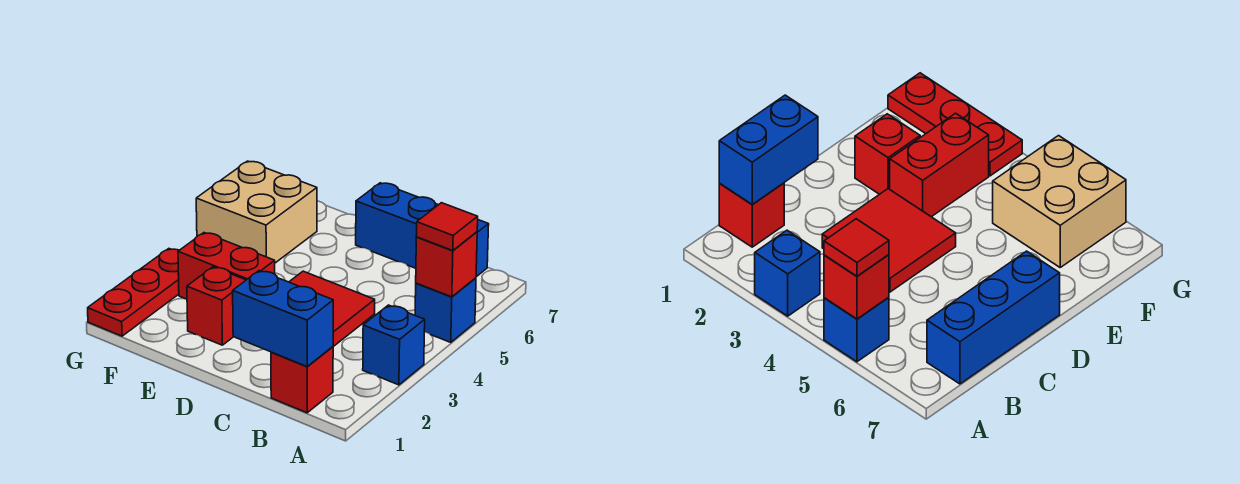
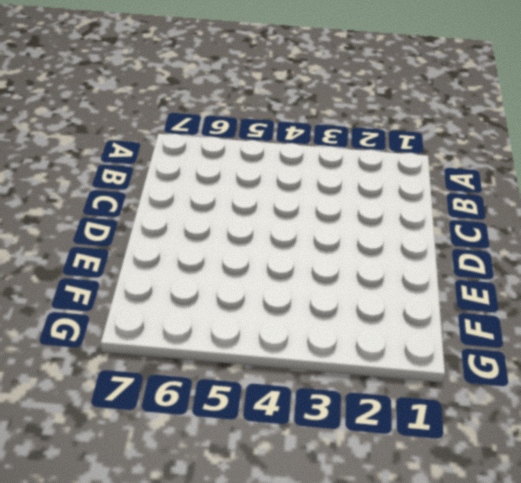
none -> blue 1x1 brick [363,305,425,385]
none -> blue 1x1 brick [415,278,476,342]
none -> red 1x1 brick [271,347,333,413]

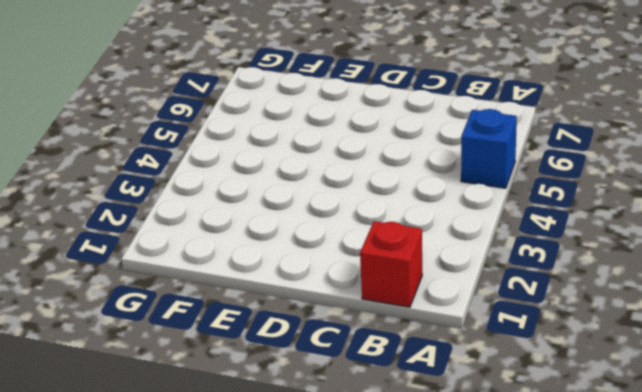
none -> blue 1x1 brick [363,305,425,385]
none -> blue 1x3 brick [356,183,489,277]
none -> red 2x2 tile [289,271,375,347]

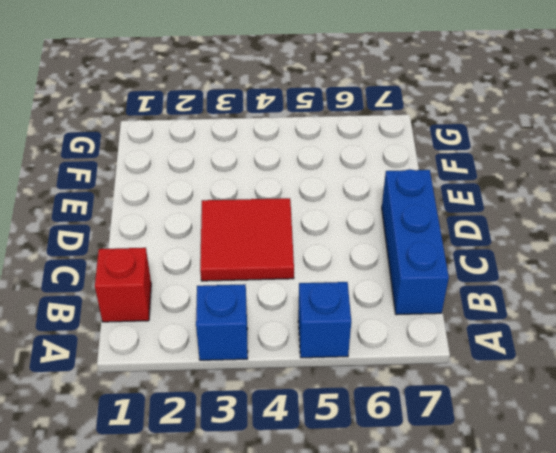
none -> red 1x1 brick [187,267,246,345]
none -> red 1x2 brick [178,233,275,299]
none -> tan 2x2 brick [196,161,317,263]

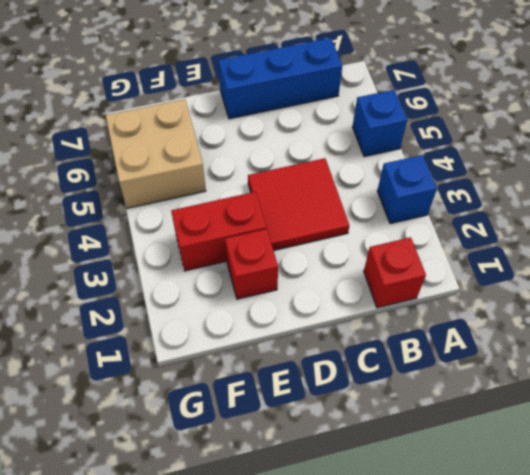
none -> red 1x3 plate [88,249,179,336]
none -> red 1x1 brick [416,232,477,297]
none -> blue 1x2 brick [233,271,333,366]

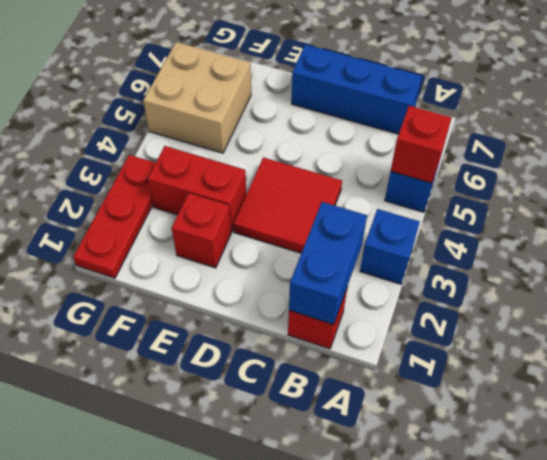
blue 1x2 brick [289,202,367,324] -> blue 1x2 brick turned to [233,271,333,366]
none -> red 1x1 tile [416,203,478,251]

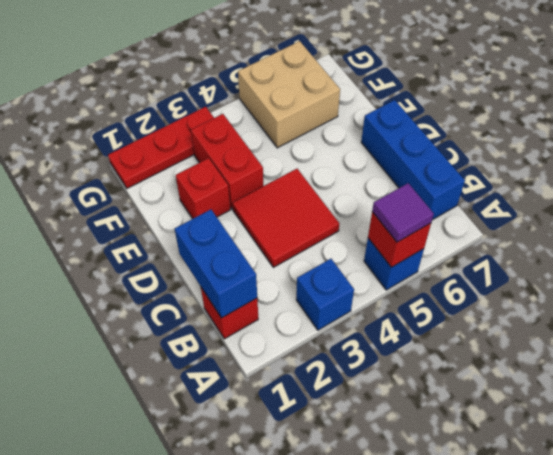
purple 1x1 tile [372,183,434,242] -> red 1x1 tile [416,203,478,251]

